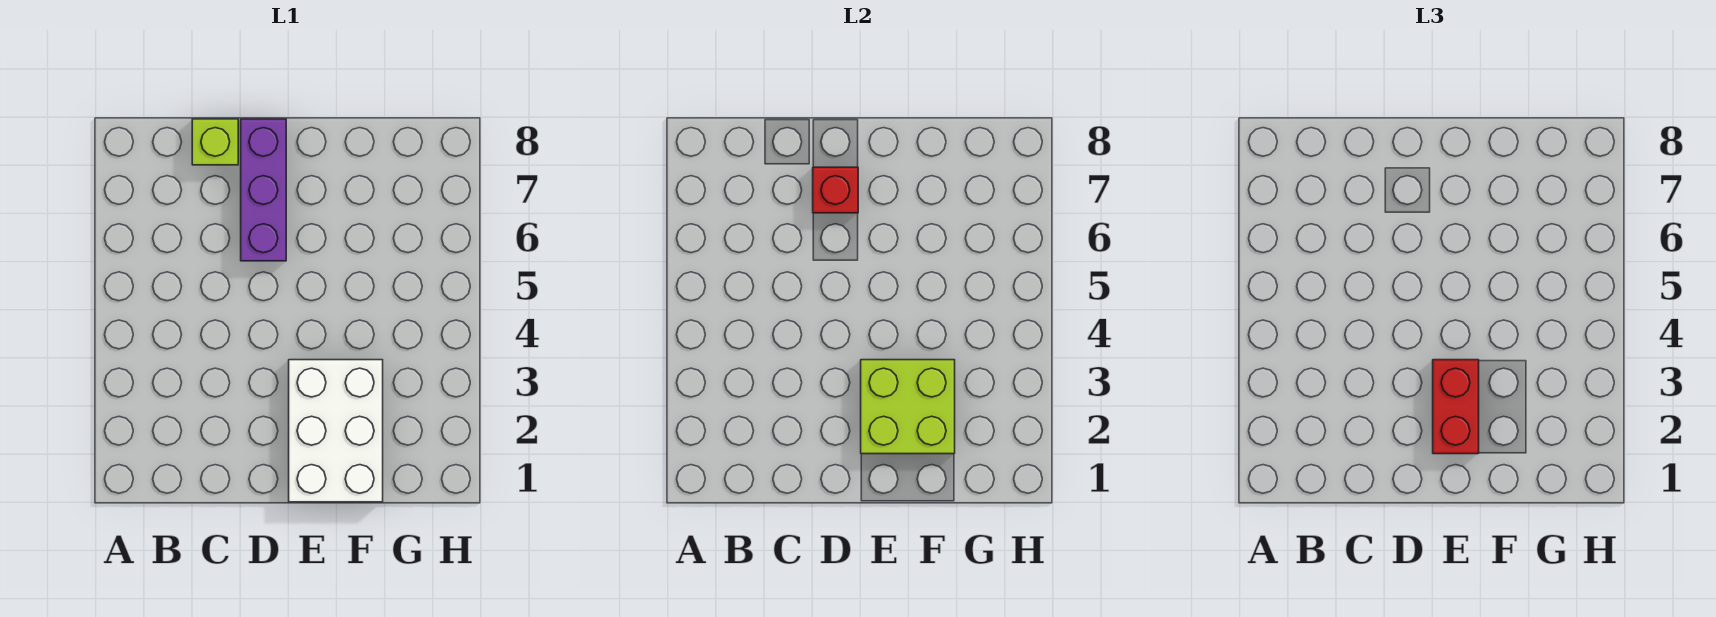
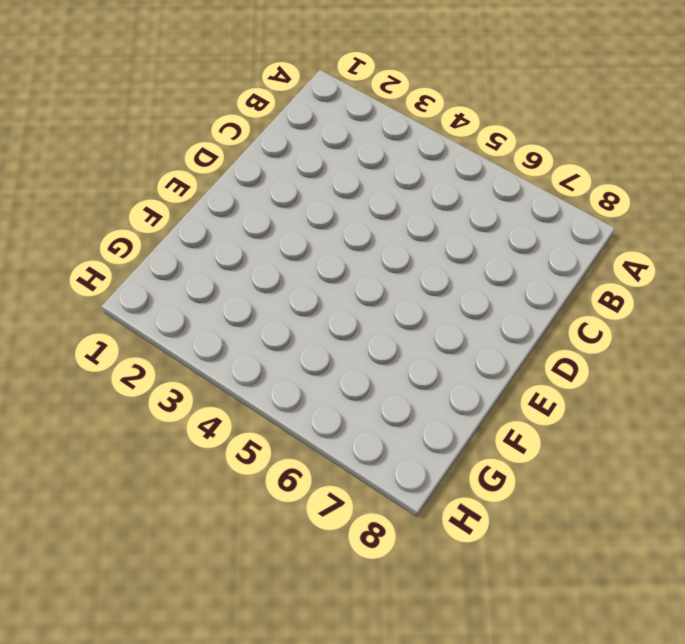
none -> lime 1x1 brick [192,119,238,165]
none -> purple 1x3 brick [241,119,286,261]

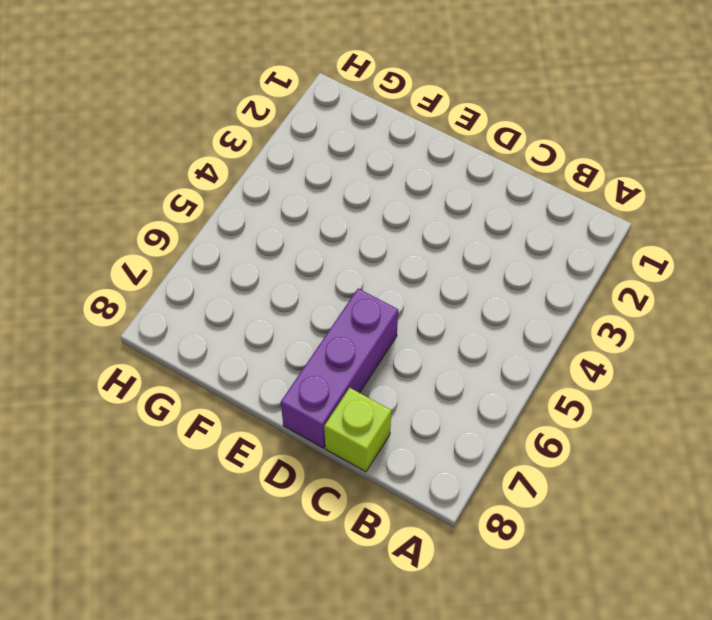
none -> white 2x3 brick [289,360,383,502]
none -> red 1x1 brick [813,167,858,213]

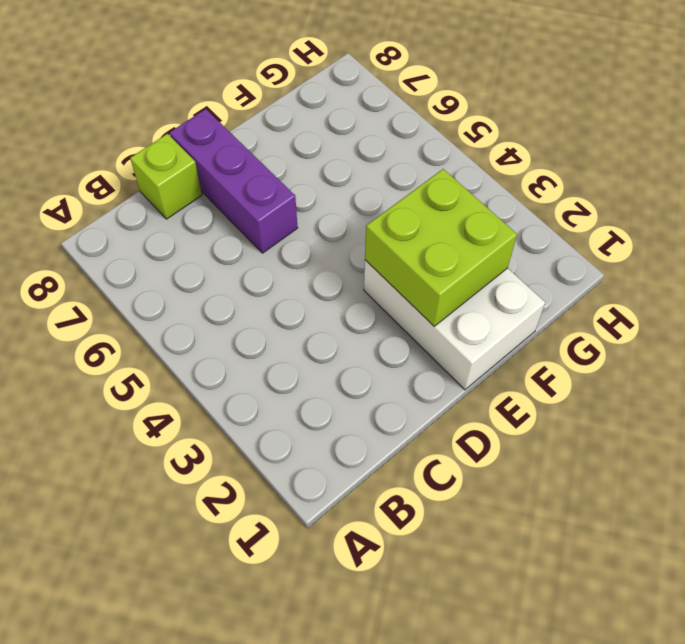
none -> red 1x1 brick [813,167,858,213]
none -> red 1x2 brick [1433,360,1479,454]

